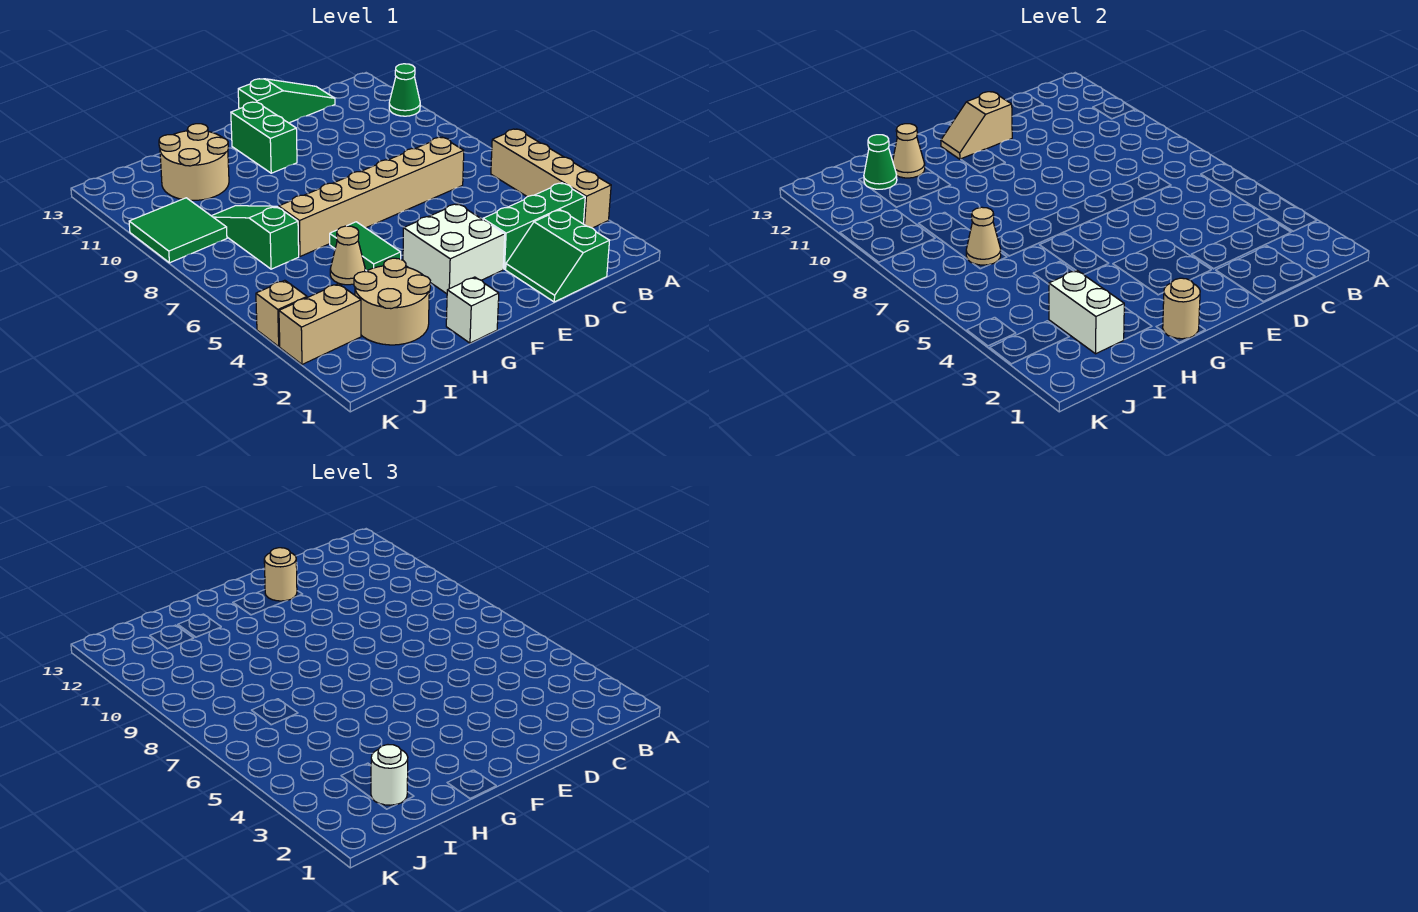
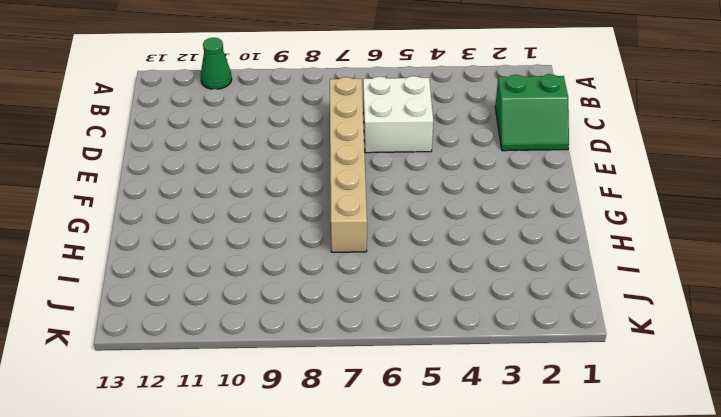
white 2x2 brick [363,76,433,153] -> white 2x2 brick moved to [403,204,505,294]
none -> tan 1x4 brick [491,129,611,228]
none -> green 1x3 brick [483,183,585,269]
none -> green 1x3 slope [238,79,335,123]

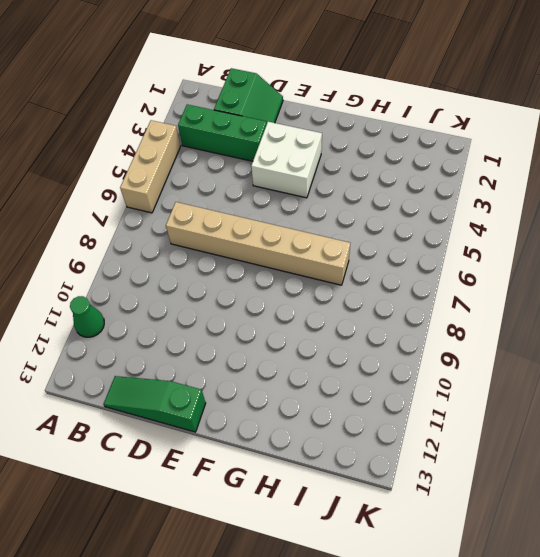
tan 1x3 brick [120,120,181,213] -> tan 1x4 brick [491,129,611,228]
none -> green 1x2 brick [231,102,297,173]
none -> white 1x1 brick [446,277,499,343]
none -> green 1x2 tile [330,222,401,271]

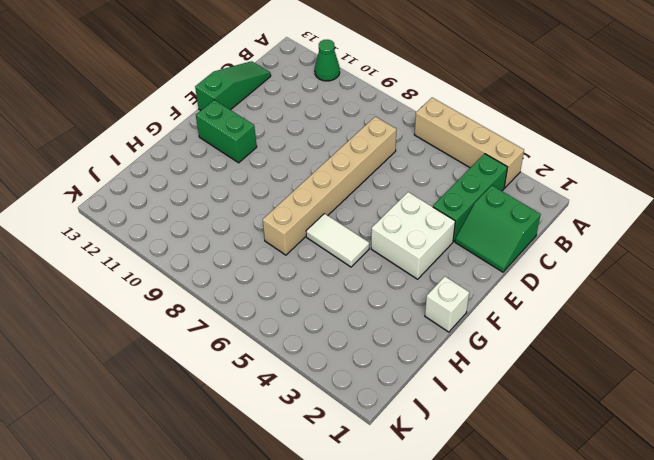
white 1x2 tile [306,214,369,267] -> green 1x2 tile [330,222,401,271]
none -> tan 2x2 round brick [354,258,430,345]
none -> tan 1x1 cone [330,226,365,285]
none -> tan 2x2 round brick [159,124,229,200]

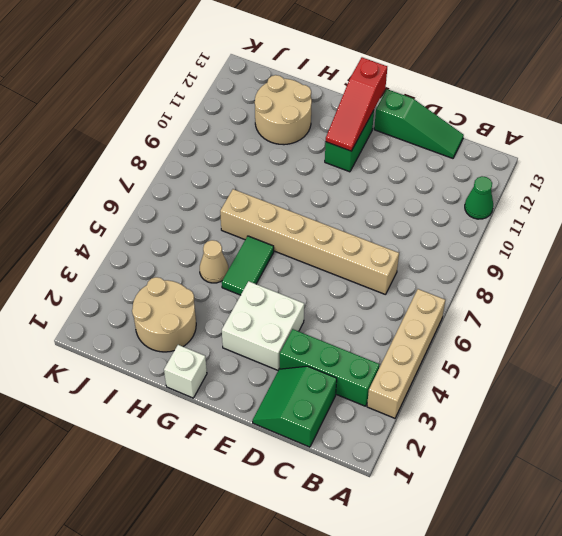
red 1x3 slope [326,57,387,151] -> tan 1x2 slope [941,92,1012,159]
none -> green 1x3 slope [212,206,299,269]
none -> tan 1x2 brick [279,284,361,364]
none -> green 2x2 tile [129,198,227,263]

